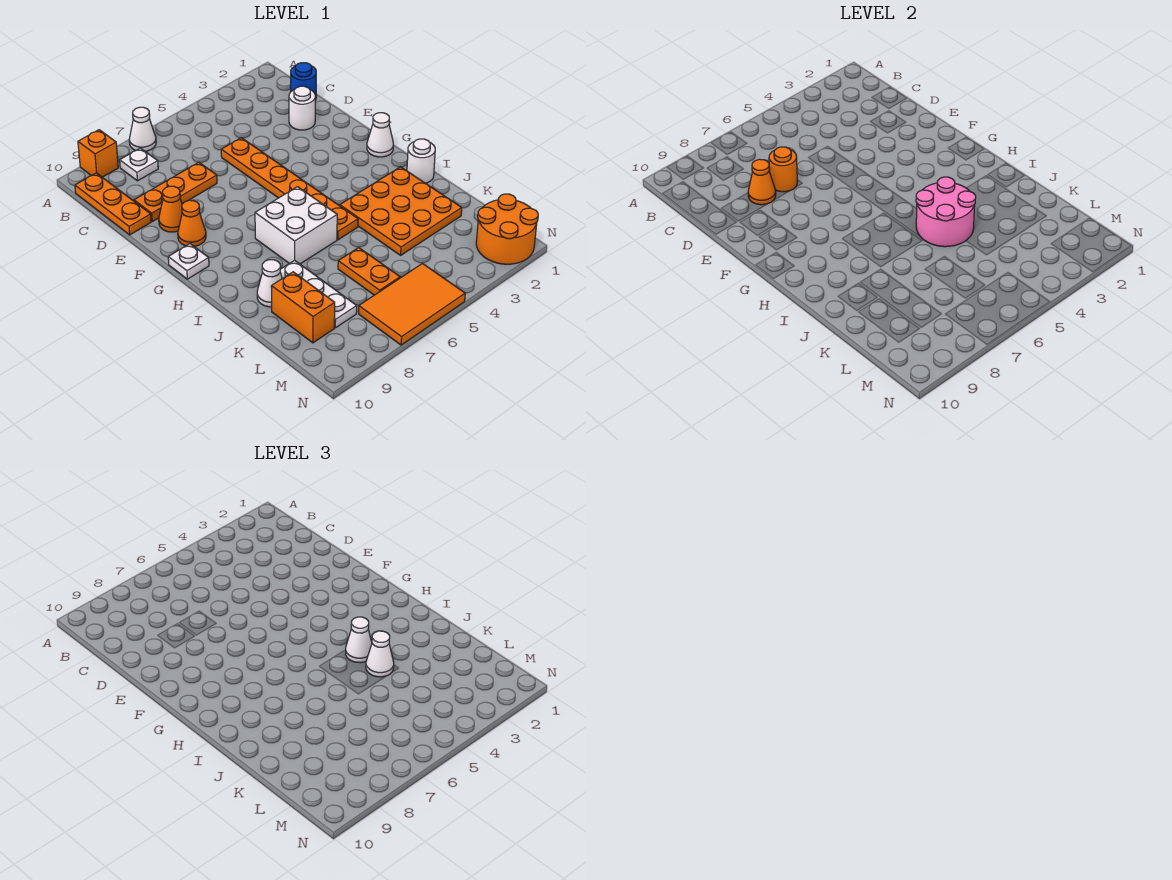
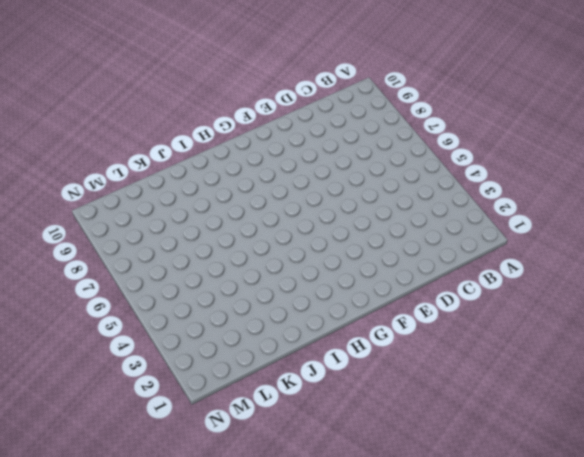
none -> white 1x1 cone [129,107,156,151]
none -> orange 1x1 brick [78,130,118,177]
none -> white 1x1 plate [120,148,158,181]

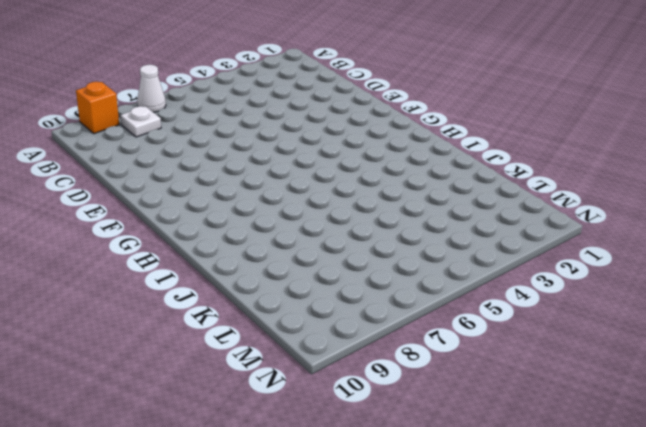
none -> orange 1x3 plate [75,173,151,235]
none -> blue 1x1 round brick [291,63,316,100]
none -> white 1x1 round brick [289,86,315,130]

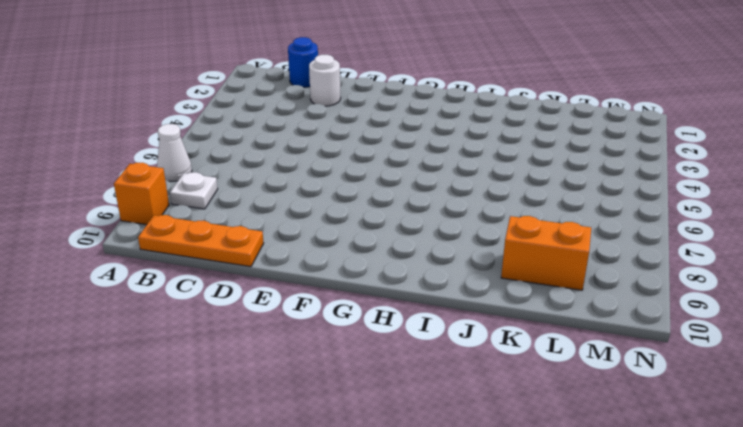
none -> orange 1x6 plate [221,138,358,240]
none -> orange 1x3 plate [134,162,217,221]
none -> orange 1x1 cone [159,186,182,232]

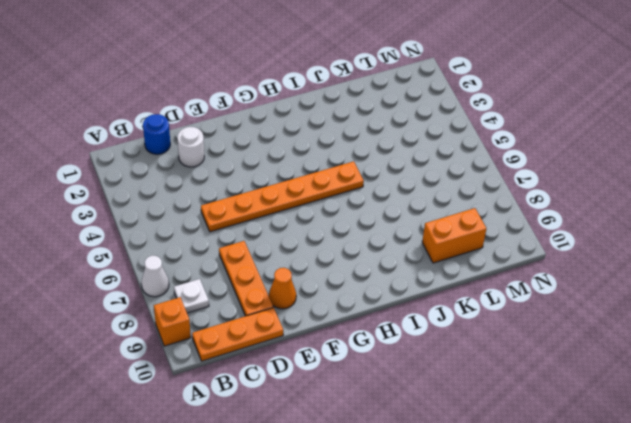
none -> orange 1x1 cone [178,200,206,246]
none -> white 1x1 cone [367,113,393,157]
none -> white 1x1 plate [168,244,209,279]

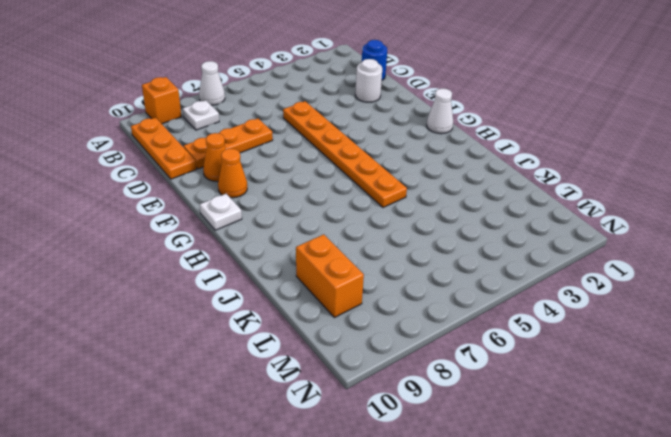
none -> white 2x2 brick [255,187,337,264]
none -> white 1x1 round brick [407,139,435,183]
none -> orange 3x3 plate [340,167,462,255]

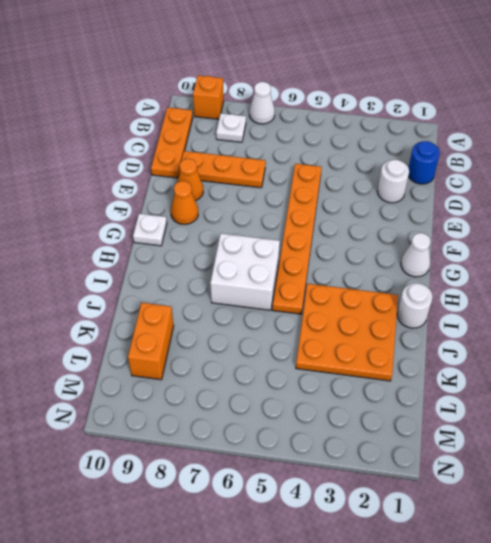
none -> white 1x3 plate [280,260,357,328]
none -> white 1x1 cone [257,260,282,307]
none -> orange 1x2 plate [338,248,400,295]

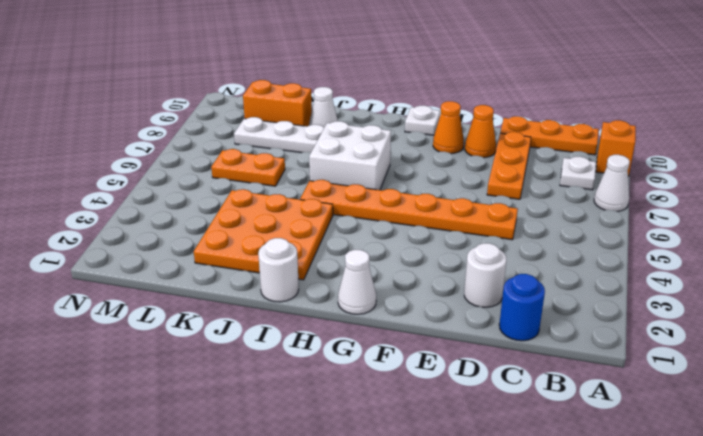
none -> orange 2x2 round brick [476,194,538,264]
none -> orange 2x3 tile [359,264,465,345]
none -> orange 1x1 round brick [769,147,797,192]

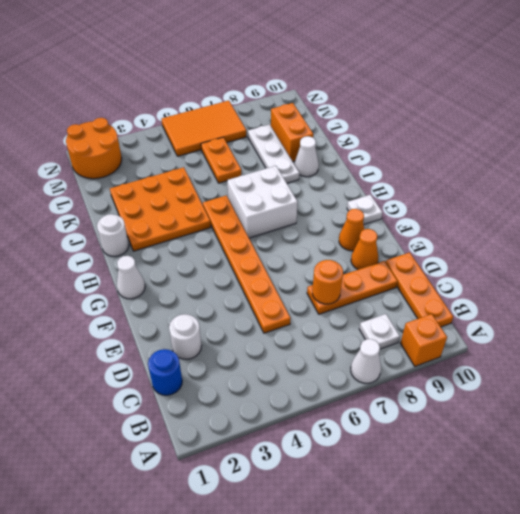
none -> orange 1x1 cone [748,159,776,205]
none -> pink 2x2 round brick [916,177,976,247]
none -> white 1x1 cone [345,617,372,663]

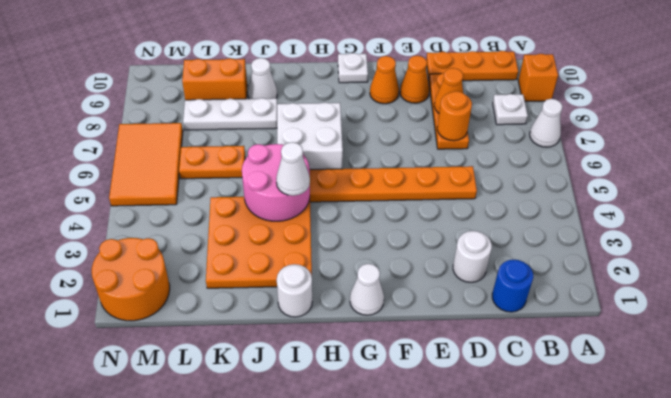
none -> white 1x1 cone [366,631,394,677]

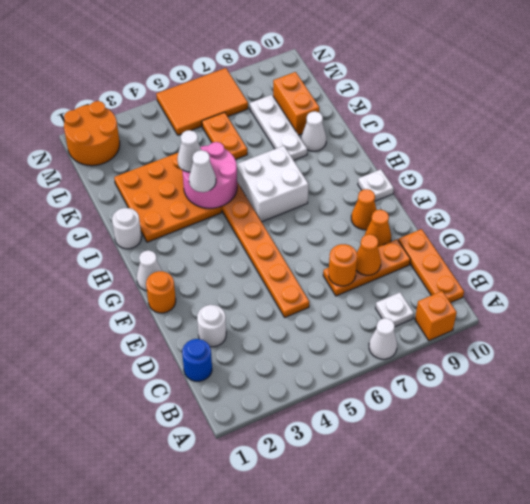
orange 1x1 round brick [146,271,176,313] -> none

